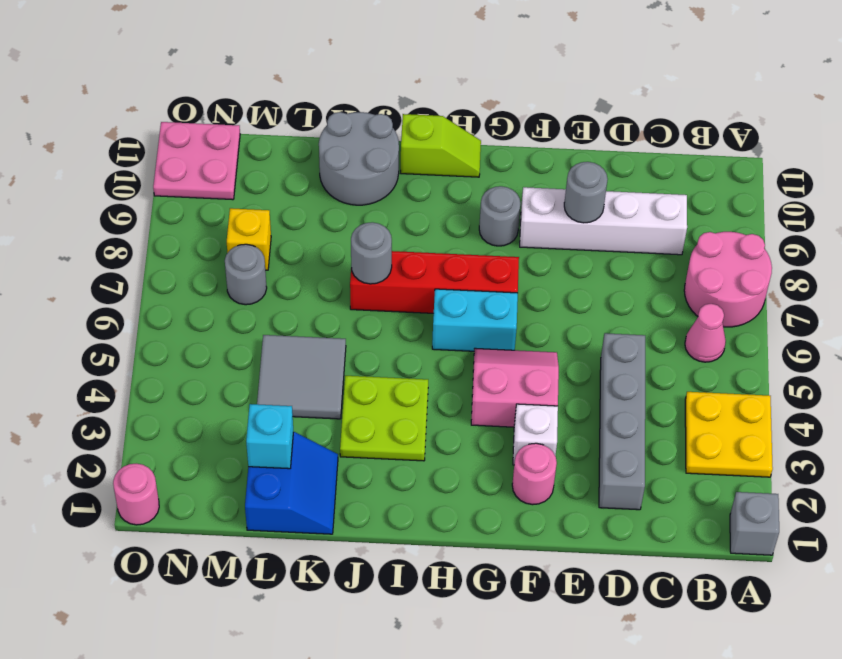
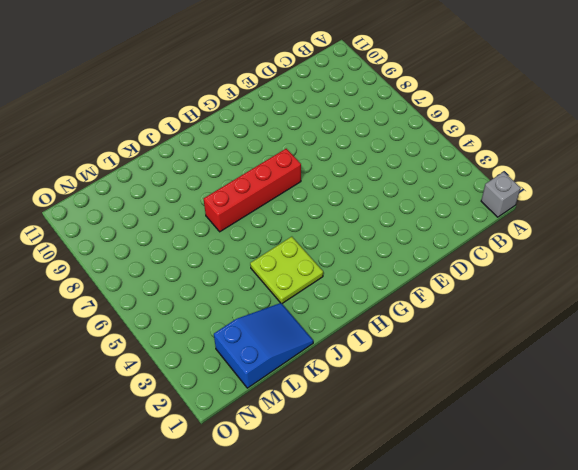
blue 2x3 slope [214,303,313,388] -> blue 2x2 slope [245,432,338,534]
none -> yellow 2x2 plate [685,392,773,477]
none -> pink 2x2 round brick [684,232,772,327]
none -> pink 1x1 cone [685,304,726,362]

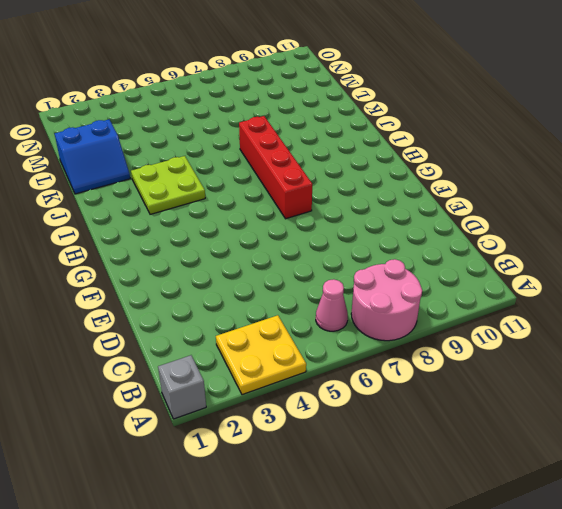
none -> white 1x4 brick [520,187,687,255]
none -> grey 1x4 brick [599,333,645,510]
none -> pink 1x1 round brick [512,443,557,505]

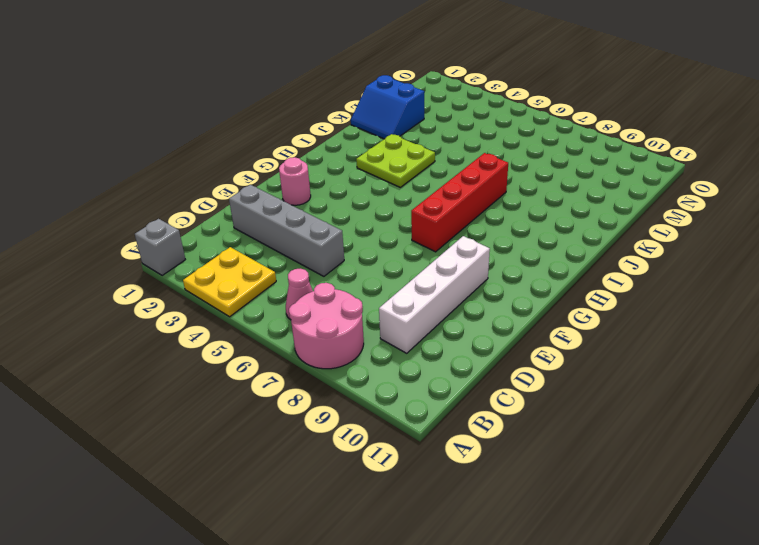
none -> white 1x1 brick [513,404,558,465]
none -> pink 2x2 slope [471,348,559,427]
none -> cyan 1x2 brick [432,289,518,351]

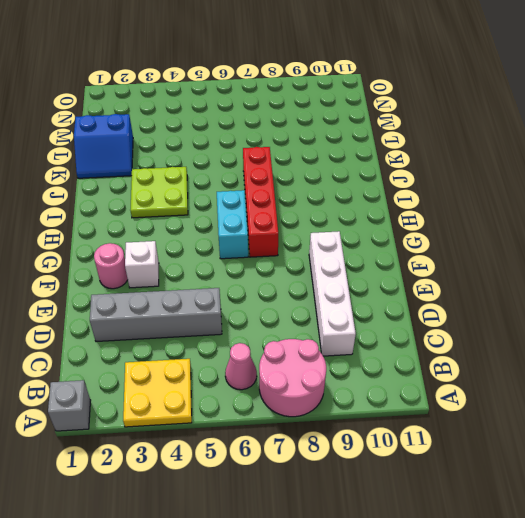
none -> pink 2x2 slope [471,348,559,427]
none -> grey 1x1 round brick [479,186,521,246]
none -> lime 1x2 slope [401,114,481,177]

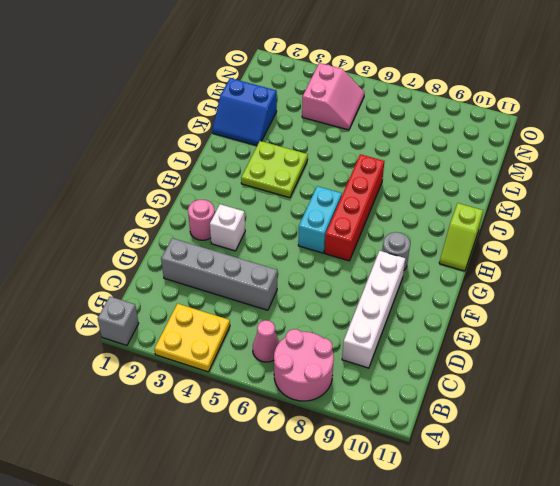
pink 2x2 slope [302,63,365,130] -> pink 2x2 slope moved to [471,348,559,427]
none -> grey 2x2 round brick [319,112,399,205]
none -> grey 2x2 tile [257,335,346,419]
none -> grey 1x1 round brick [225,244,267,305]

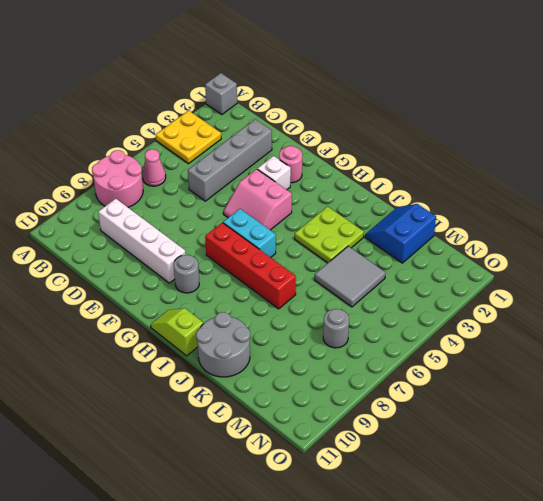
none -> yellow 1x1 brick [227,208,271,270]
none -> pink 2x2 plate [153,122,240,200]
none -> pink 1x1 round brick [113,464,159,525]

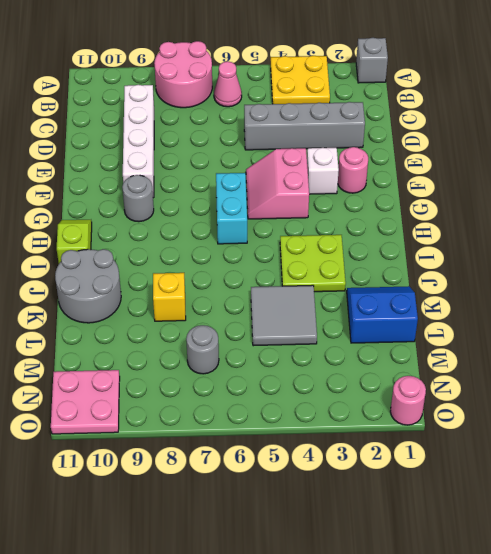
yellow 1x1 brick [153,273,186,321] -> yellow 1x1 brick moved to [227,208,271,270]
none -> red 1x4 brick [350,251,519,313]
none -> grey 1x1 round brick [564,162,608,223]
none -> grey 1x1 round brick [351,222,392,284]

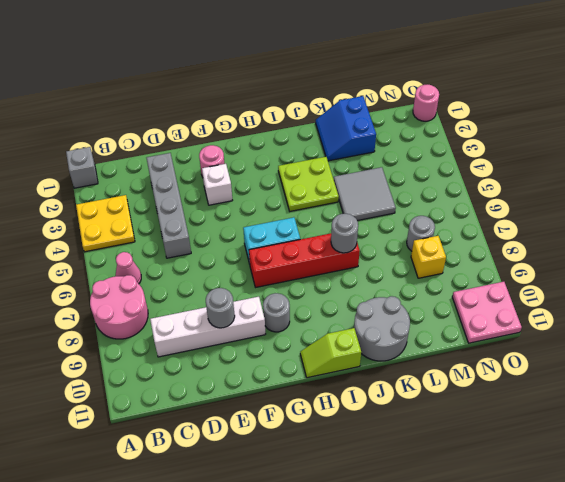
none -> pink 2x2 slope [471,348,559,427]
none -> cyan 1x1 brick [246,404,293,469]

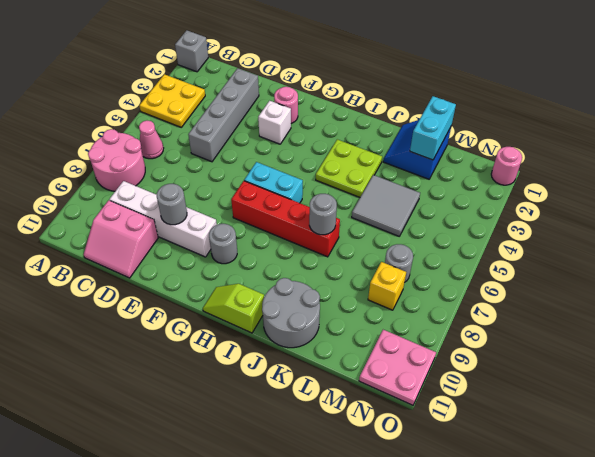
pink 2x2 slope [84,200,158,278] -> pink 2x2 slope moved to [471,348,559,427]
cyan 1x2 brick [410,96,456,160] -> cyan 1x1 brick [246,404,293,469]

